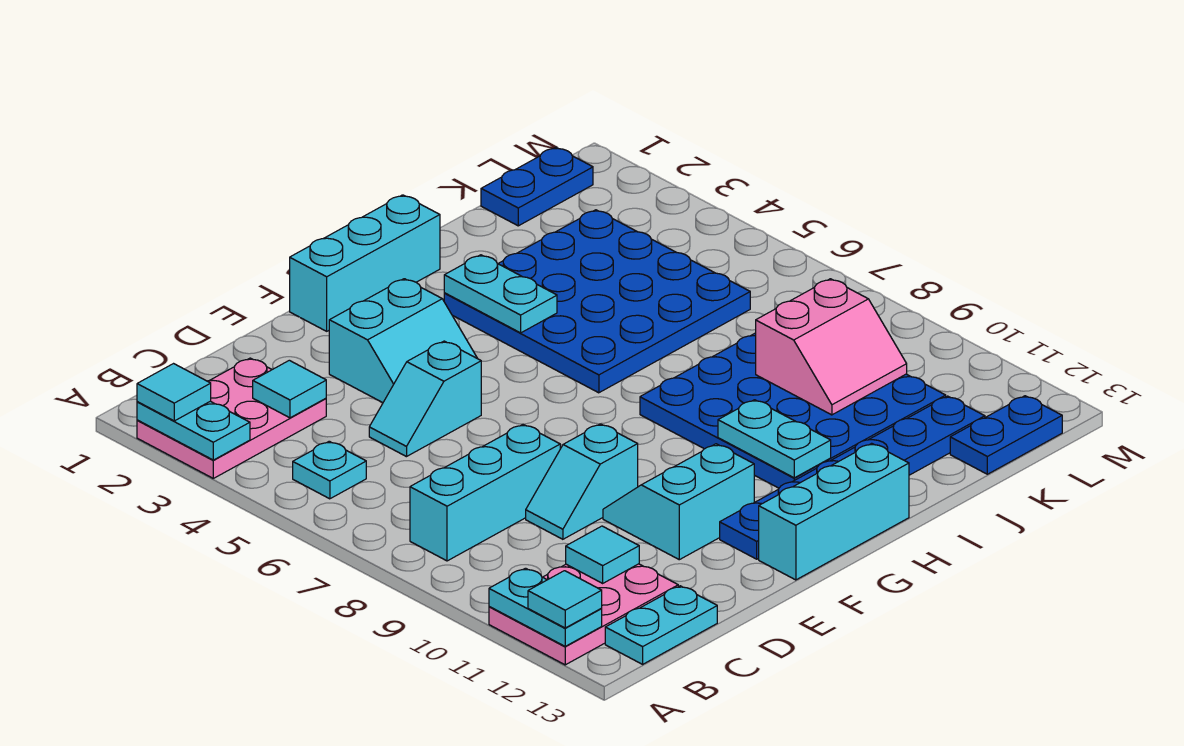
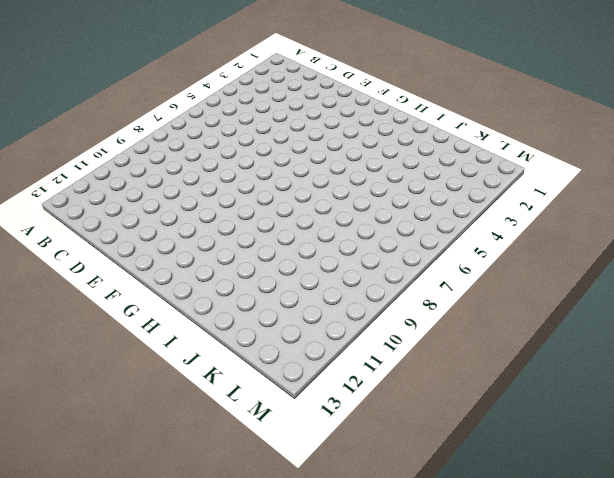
none -> pink 2x3 plate [137,358,326,478]
none -> pink 2x3 plate [489,564,678,665]
none -> cyan 1x1 plate [293,441,366,499]

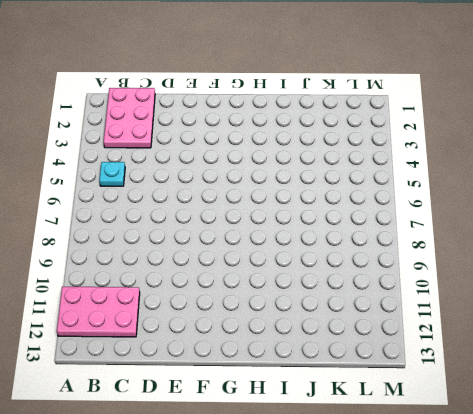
pink 2x3 plate [104,88,155,148] -> pink 2x3 plate turned to [137,358,326,478]
none -> cyan 1x3 brick [410,425,560,561]
none -> cyan 1x2 plate [605,586,717,664]
none -> cyan 1x2 slope [369,341,481,457]

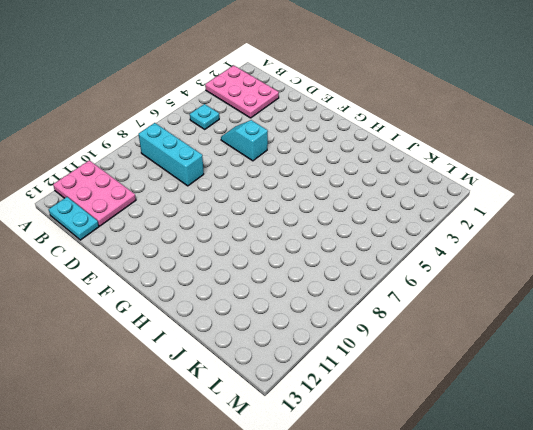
none -> cyan 1x2 slope [526,424,638,539]
none -> cyan 2x2 slope [329,279,477,403]
none -> cyan 2x2 slope [603,444,754,560]

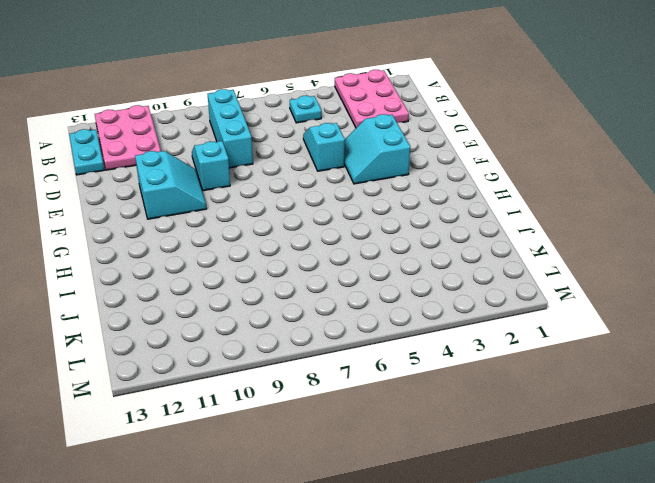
none -> cyan 1x3 brick [290,195,440,331]
none -> blue 1x6 plate [720,396,985,559]
none -> cyan 1x3 brick [759,443,909,580]

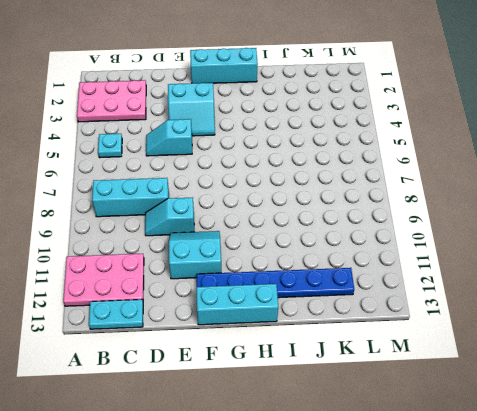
none -> blue 4x4 plate [444,210,750,393]
none -> blue 4x4 plate [640,333,946,488]
none -> blue 1x2 plate [481,147,593,226]

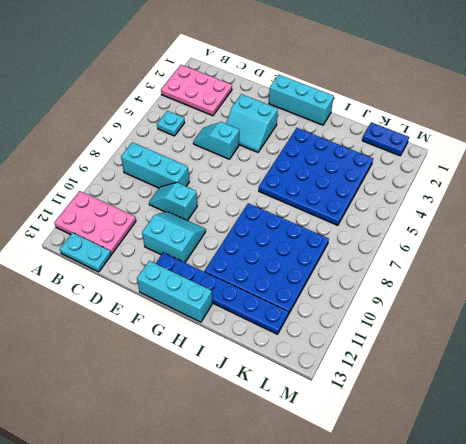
none -> blue 1x2 plate [950,396,1062,474]
none -> cyan 1x2 plate [137,401,250,460]
none -> cyan 1x2 plate [489,568,602,646]

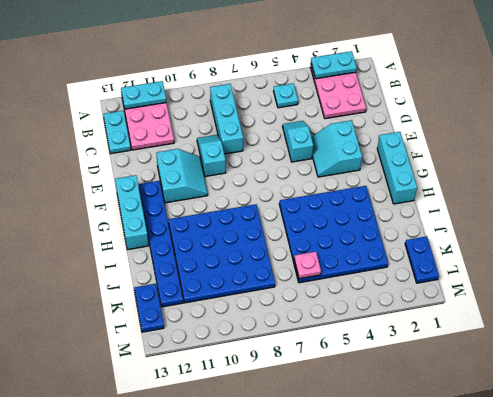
pink 1x1 plate [294,252,321,279] -> none
none -> cyan 1x1 tile [253,360,326,418]
none -> cyan 1x1 tile [566,526,639,583]
none -> cyan 1x2 plate [444,255,557,333]

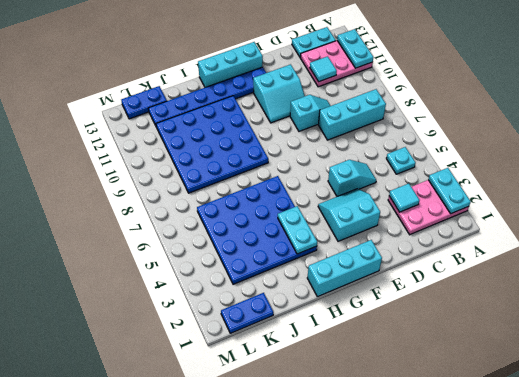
none -> cyan 1x2 plate [718,400,831,478]
none -> pink 2x2 slope [756,279,907,415]
none -> cyan 1x1 tile [137,364,211,421]

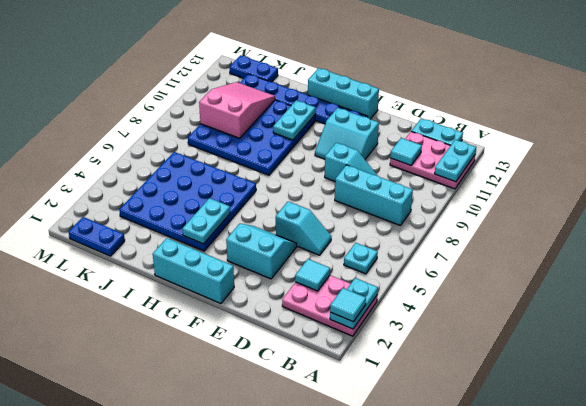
pink 2x3 slope [199,82,275,138] -> pink 2x2 slope [756,279,907,415]
none -> cyan 1x1 tile [528,571,602,628]

